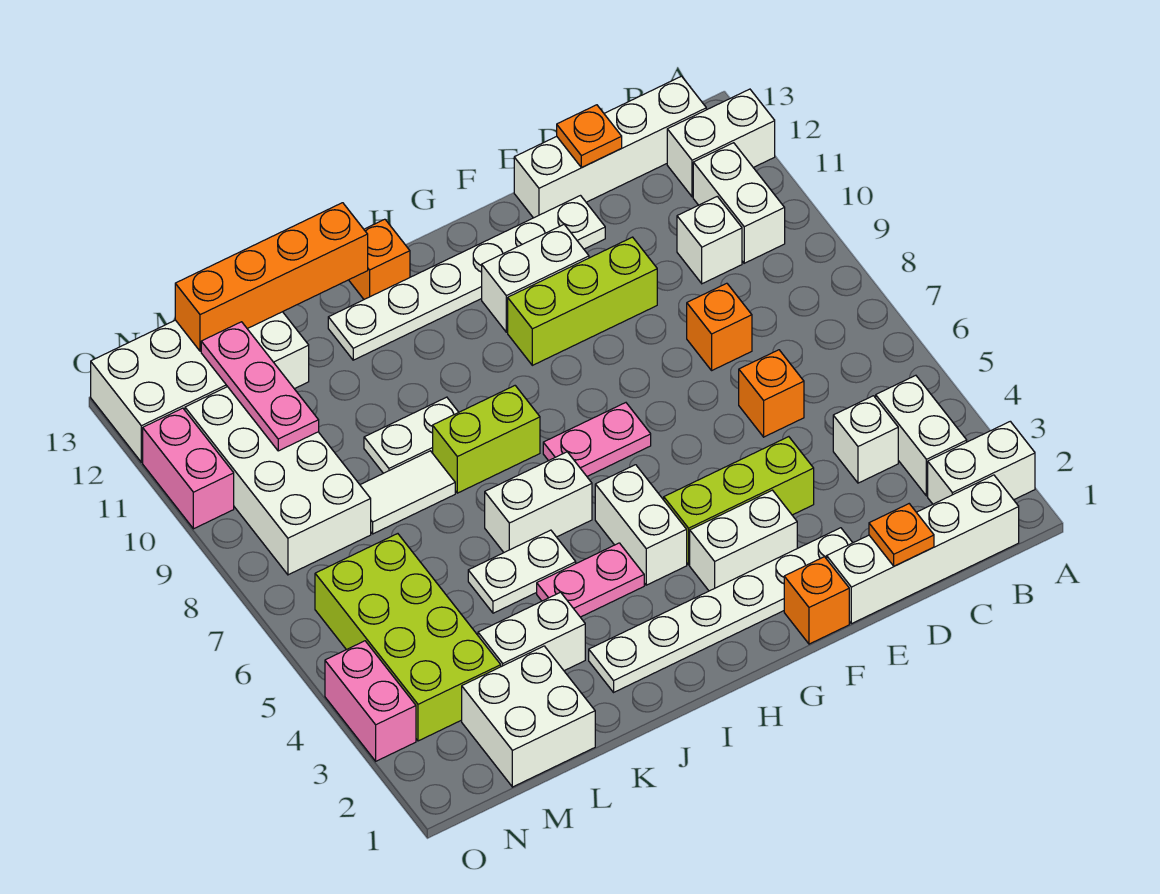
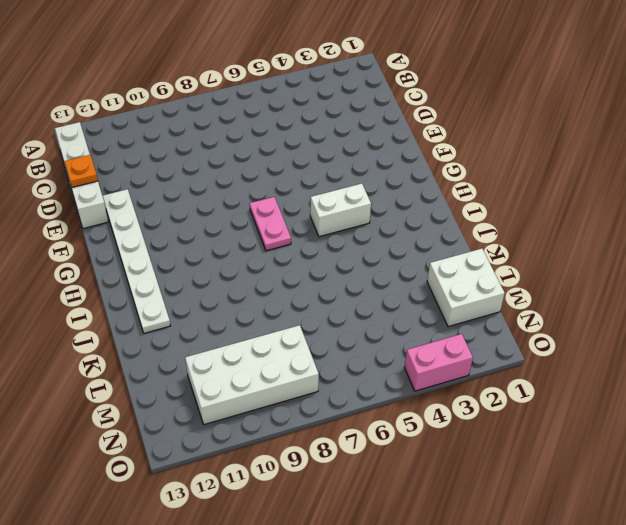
none -> white 1x2 brick [928,421,1035,504]
none -> white 1x2 brick [667,89,775,197]
none -> white 1x4 brick [827,475,1019,624]
none -> white 1x2 brick [876,375,967,496]

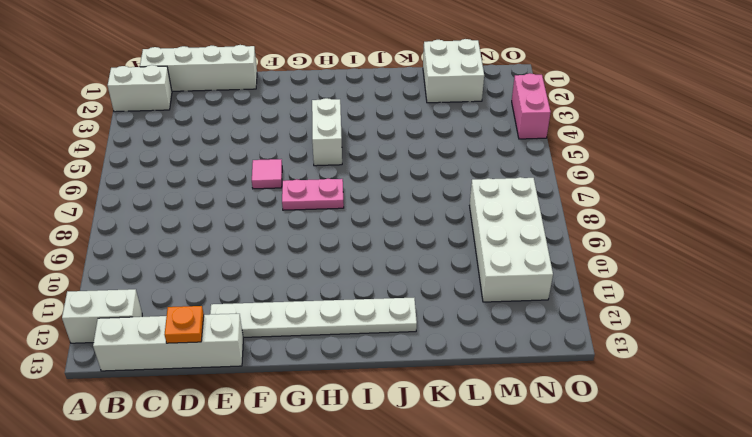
pink 1x1 tile [252,159,282,189] -> none
none -> white 1x2 brick [876,375,967,496]
none -> white 1x2 brick [693,143,785,263]
none -> white 1x1 brick [833,396,898,483]
none -> white 1x1 brick [677,196,742,284]

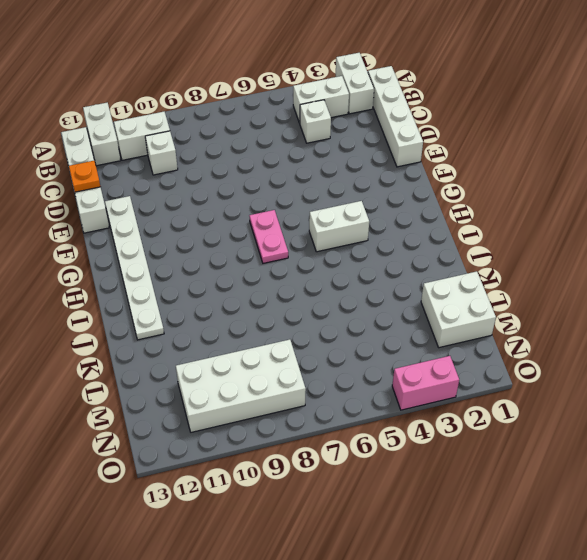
none -> orange 1x1 brick [739,350,804,437]
none -> orange 1x1 brick [687,283,752,370]
none -> white 1x6 plate [589,528,853,692]
none -> lime 1x3 brick [664,437,814,565]

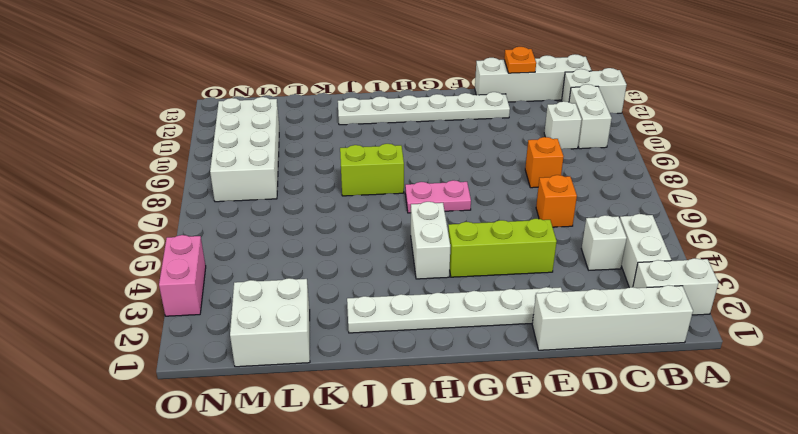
none -> lime 1x3 brick [508,237,657,365]
none -> orange 1x1 brick [784,557,849,644]
none -> white 1x2 brick [690,490,797,591]
none -> white 1x2 brick [482,225,589,332]

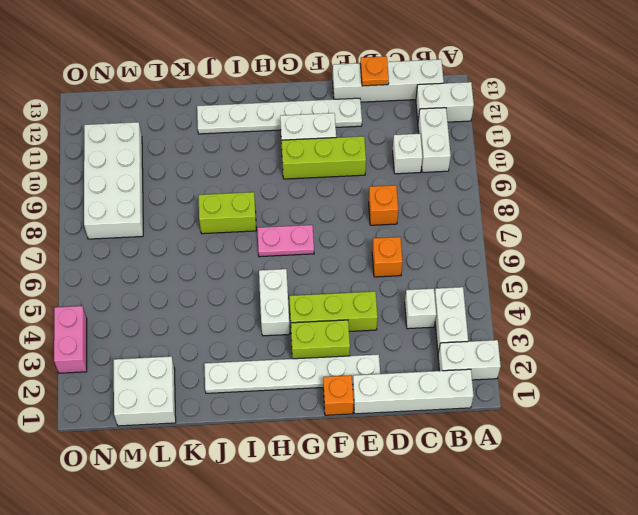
lime 1x2 brick [291,320,350,359] -> white 1x2 brick [690,490,797,591]
none -> pink 1x2 plate [537,543,644,617]
none -> white 1x2 brick [485,452,592,552]
none -> orange 1x1 brick [349,219,410,299]
none -> white 1x2 plate [468,530,576,613]

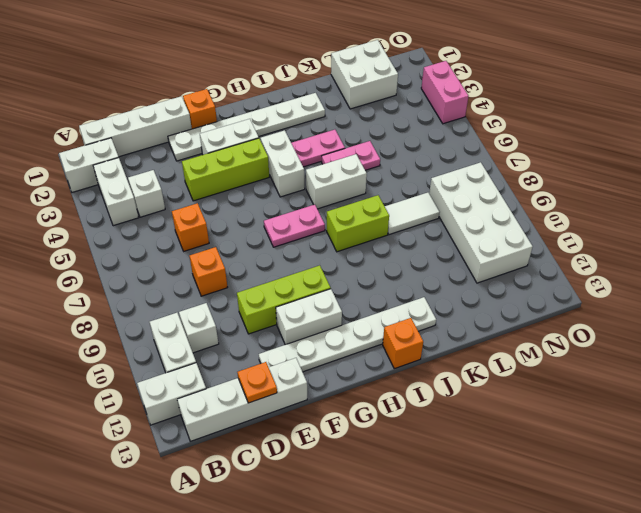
pink 1x2 plate [322,141,380,170] -> white 1x2 plate [468,530,576,613]
none -> white 1x2 plate [364,397,459,473]
none -> white 1x2 brick [478,592,585,671]
none -> white 2x4 brick [91,312,309,462]
none -> lime 2x4 brick [315,534,501,741]

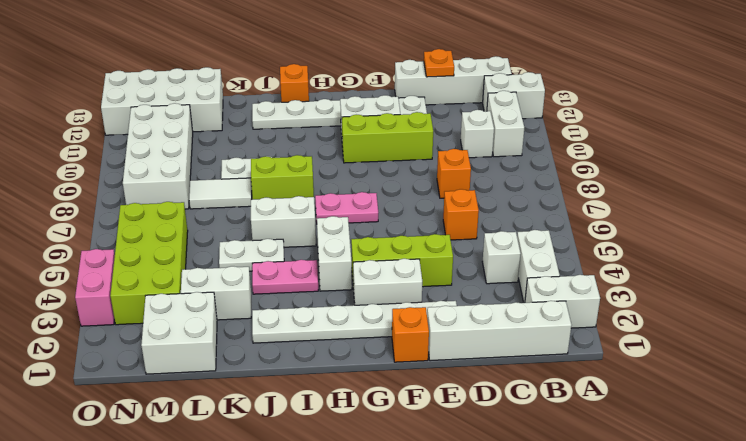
none -> pink 1x2 brick [143,408,234,529]
none -> orange 1x1 plate [869,504,934,566]
none -> orange 1x4 brick [175,203,368,351]
none -> pink 1x3 plate [201,322,319,451]

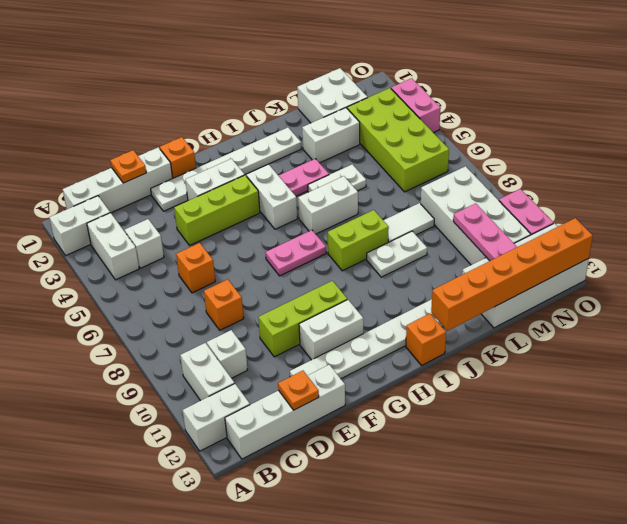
orange 1x6 brick [431,218,593,331] -> orange 1x4 brick [175,203,368,351]

